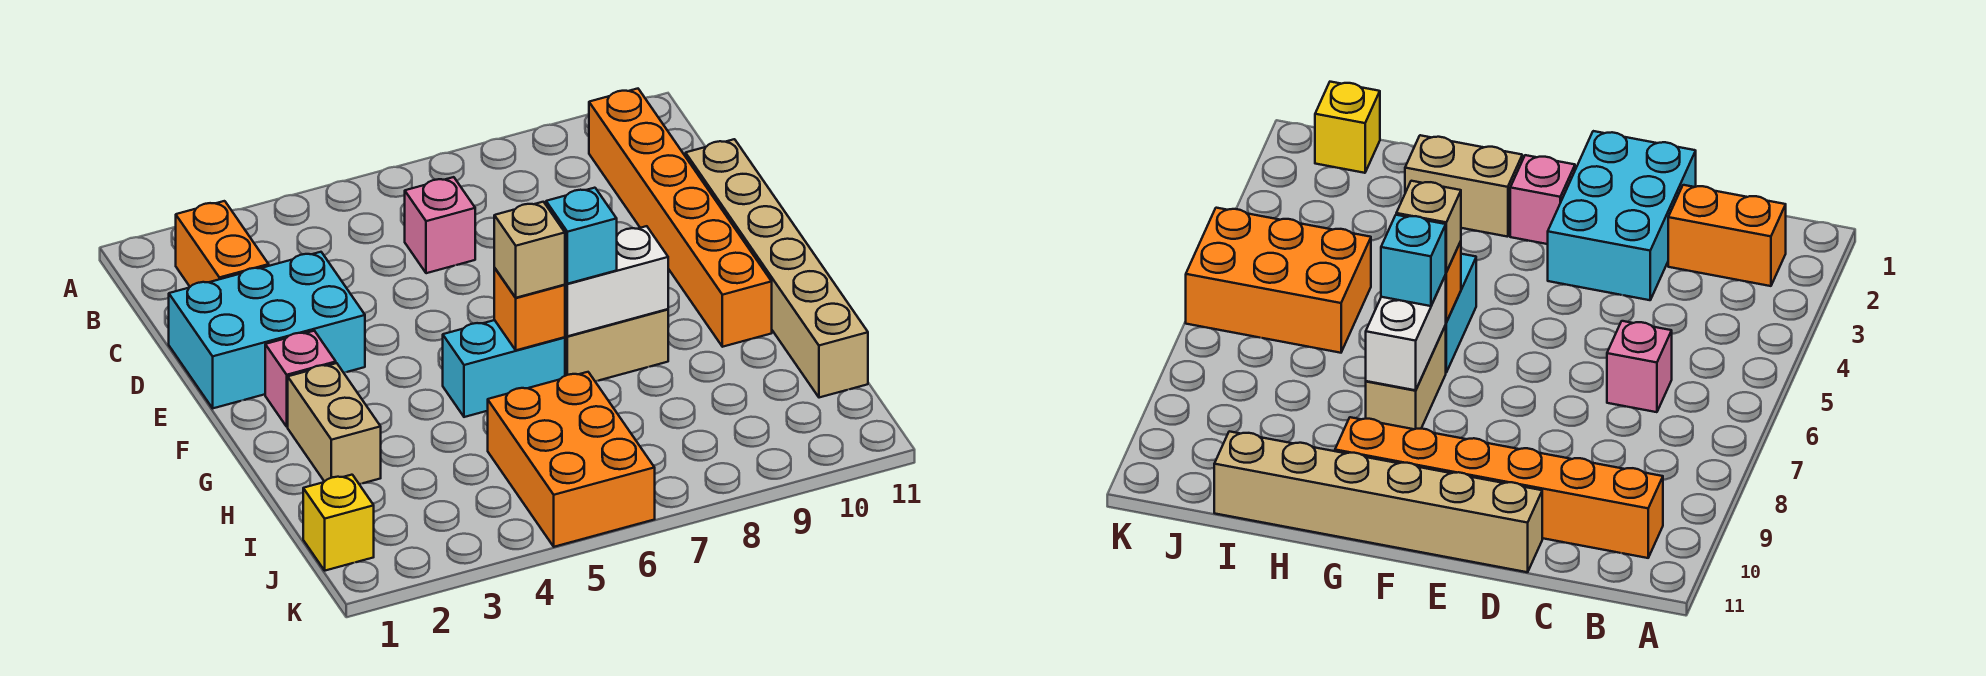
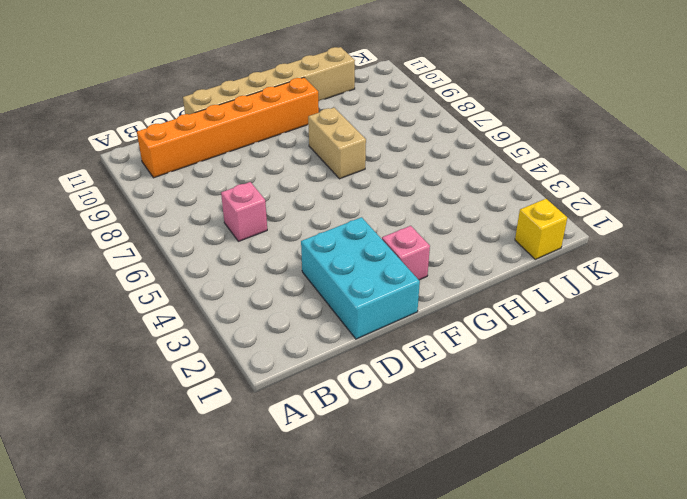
none -> orange 1x2 brick [176,201,269,287]
none -> tan 1x2 brick [288,363,381,484]
none -> cyan 1x2 brick [443,320,565,417]

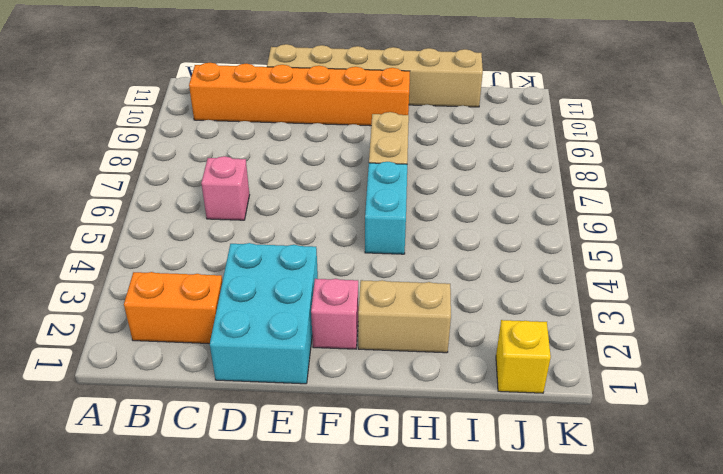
none -> orange 2x3 brick [488,372,655,547]
none -> orange 1x1 brick [494,268,565,350]
none -> white 1x2 brick [565,226,668,336]

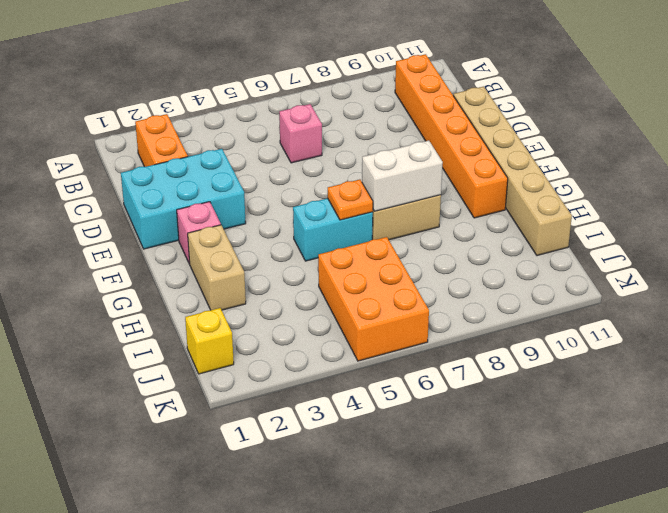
orange 1x1 plate [328,180,373,220] -> orange 1x1 brick [494,268,565,350]
none -> tan 1x1 brick [494,202,565,298]
none -> cyan 1x1 brick [546,188,617,284]

